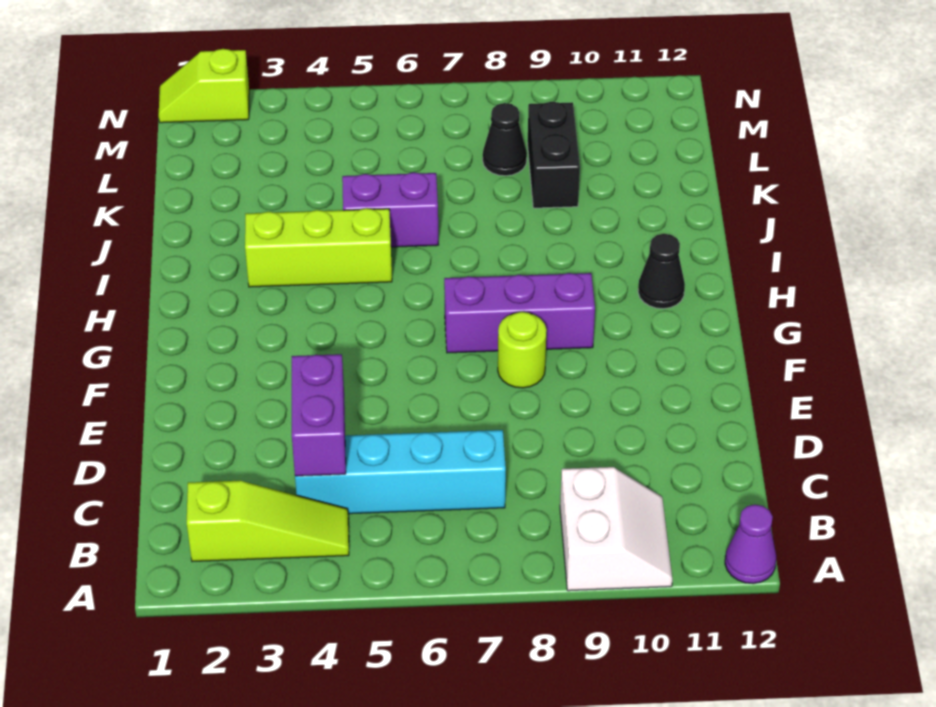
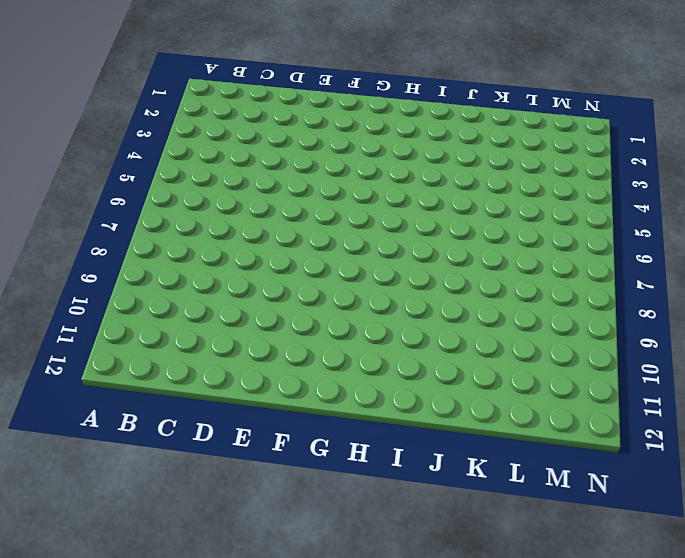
none -> white 2x2 slope [560,467,672,591]
none -> purple 1x1 cone [725,505,776,584]
none -> lime 1x3 slope [187,481,349,562]

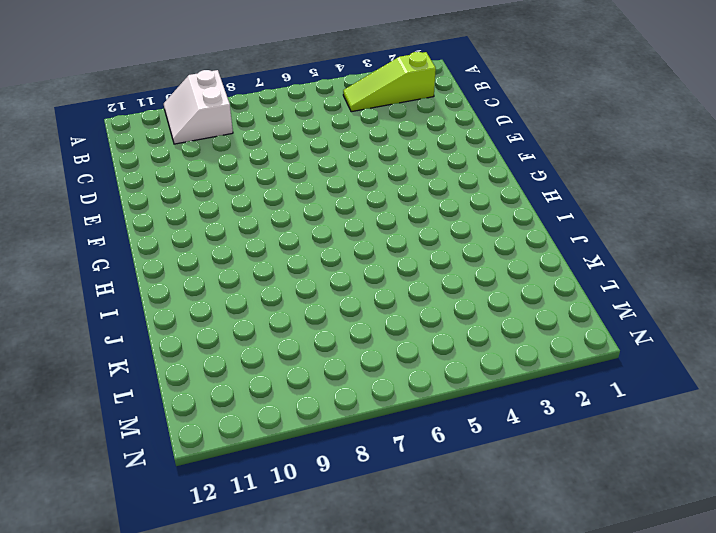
none -> purple 1x1 cone [725,505,776,584]
none -> cyan 1x4 brick [295,430,506,514]
none -> lime 1x1 round brick [498,312,547,388]

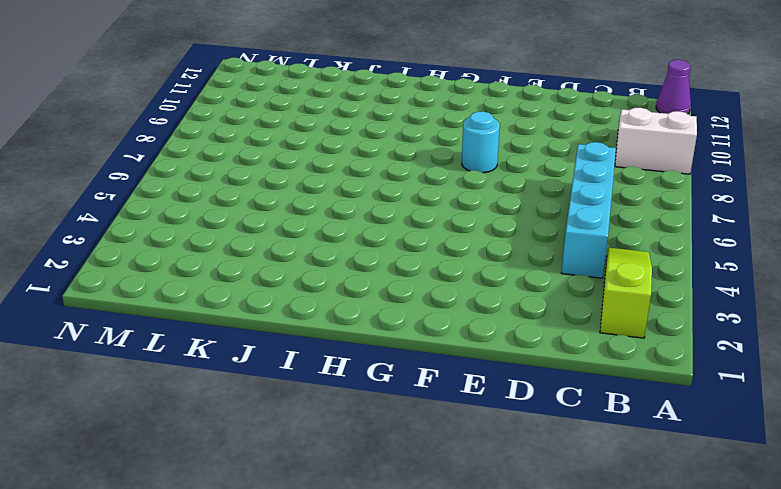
cyan 1x1 round brick [462,111,500,173] -> lime 1x1 round brick [498,312,547,388]
none -> purple 1x3 brick [444,273,595,353]
none -> black 1x1 cone [638,234,685,309]
none -> lime 1x3 brick [245,208,392,287]

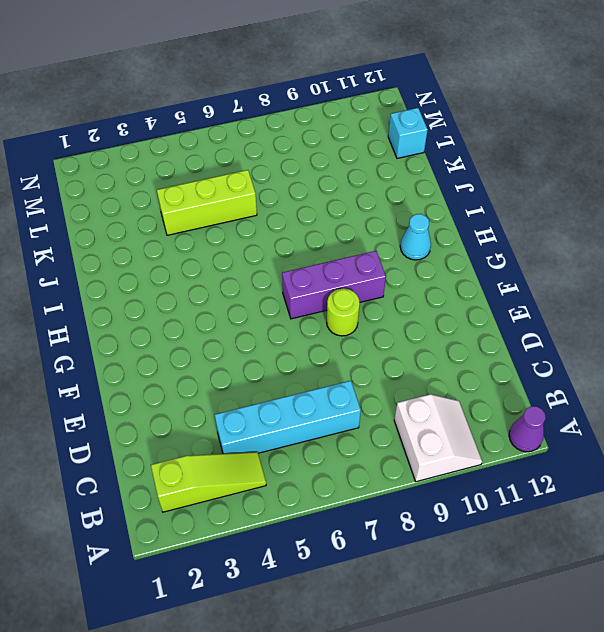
cyan 1x1 cone [400,214,431,260] -> black 1x1 cone [638,234,685,309]
lime 1x3 brick [157,170,257,235] -> lime 1x3 brick moved to [245,208,392,287]
cyan 1x1 brick [388,108,428,158] -> none
none -> purple 1x2 brick [342,172,439,247]
none -> black 1x2 brick [528,102,580,208]
none -> black 1x1 cone [483,103,527,176]

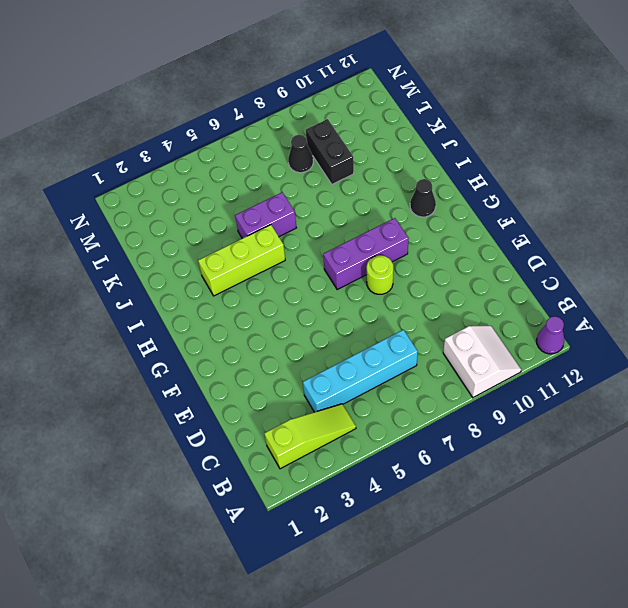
none -> lime 1x2 slope [159,49,249,123]
none -> purple 1x2 brick [292,354,346,476]

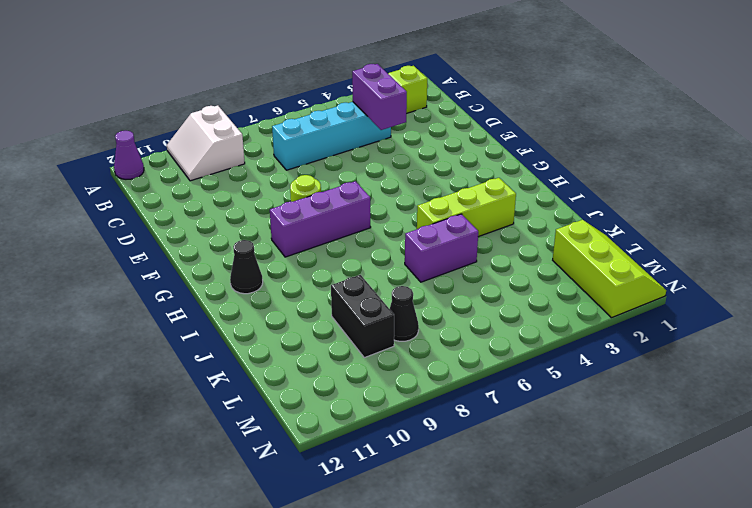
lime 2x3 slope [553,220,666,318] -> lime 1x2 slope [159,49,249,123]

